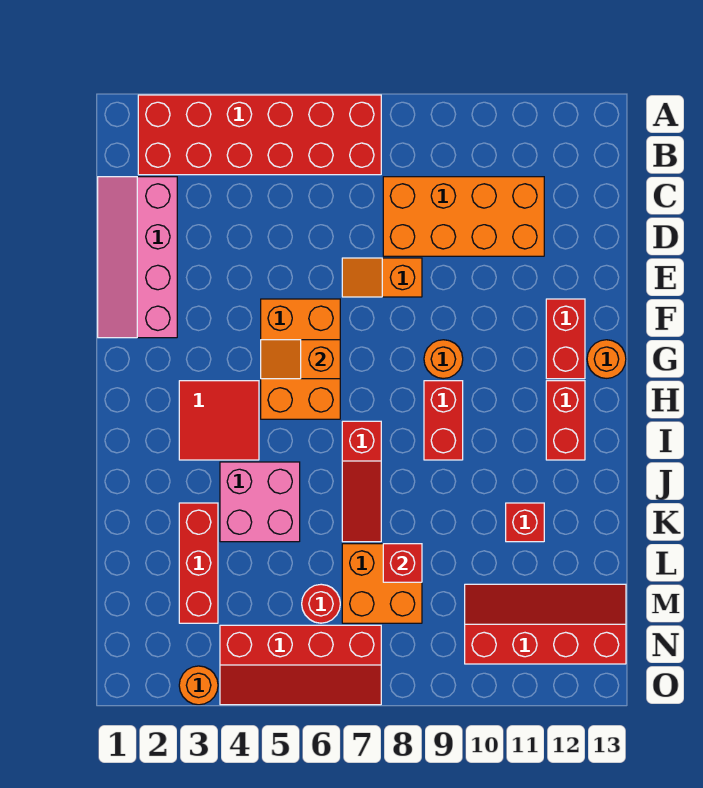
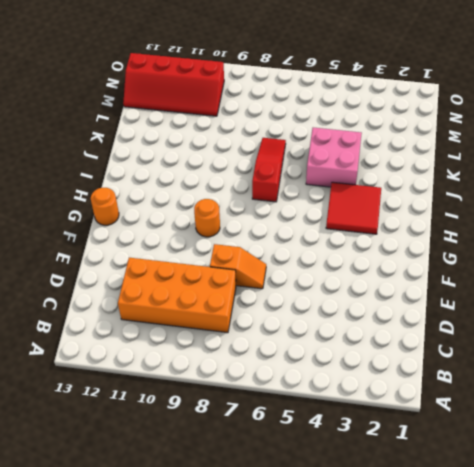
none -> red 2x6 brick [138,95,381,175]
none -> pink 2x4 slope [98,177,177,338]
none -> orange 2x3 brick [261,299,340,419]

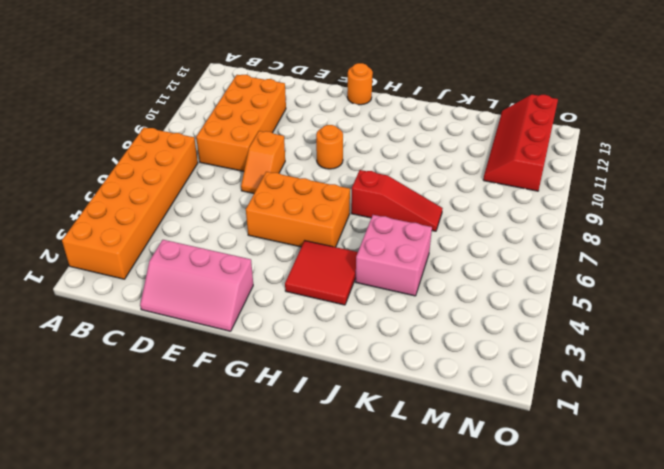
orange 2x6 brick [62,127,198,279] -> red 2x6 brick [138,95,381,175]
pink 2x3 slope [140,240,253,331] -> pink 2x4 slope [98,177,177,338]
none -> red 1x2 brick [546,299,585,379]
none -> red 1x2 brick [424,381,463,460]
none -> red 1x2 brick [546,381,585,460]

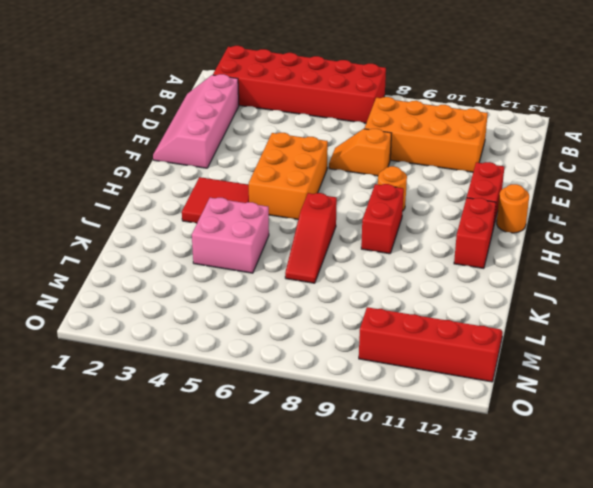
none -> red 1x3 brick [179,503,218,623]
none -> red 1x1 brick [506,503,544,542]
none -> orange 2x2 brick [342,544,422,623]

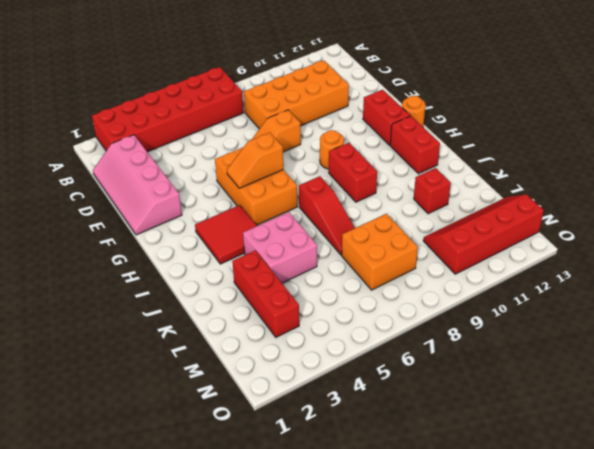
none -> red 1x1 round brick [302,584,340,623]
none -> red 2x4 slope [220,625,381,705]
none -> orange 1x1 round brick [179,666,218,705]

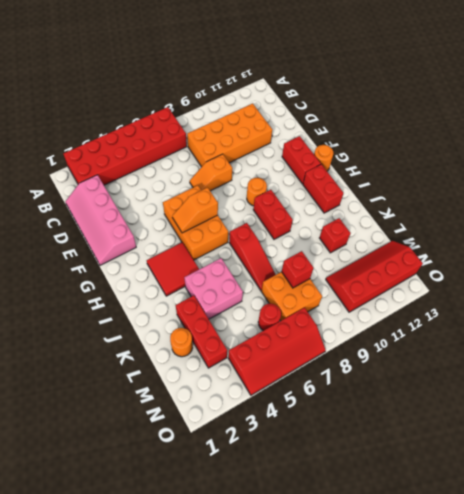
orange 1x1 round brick [170,328,193,357] -> orange 1x1 round brick moved to [179,666,218,705]

